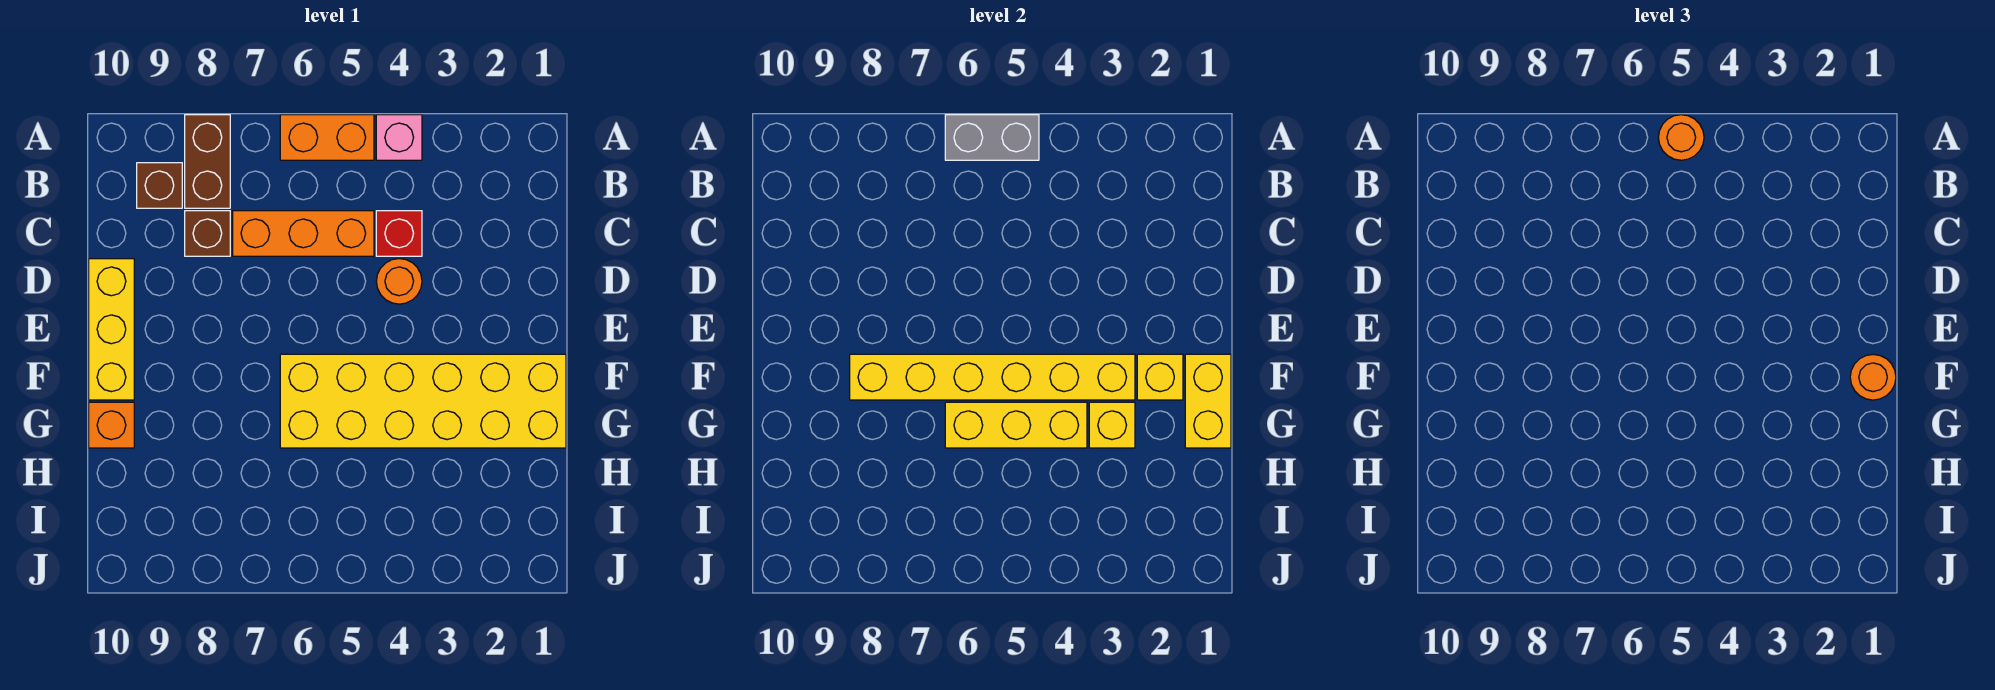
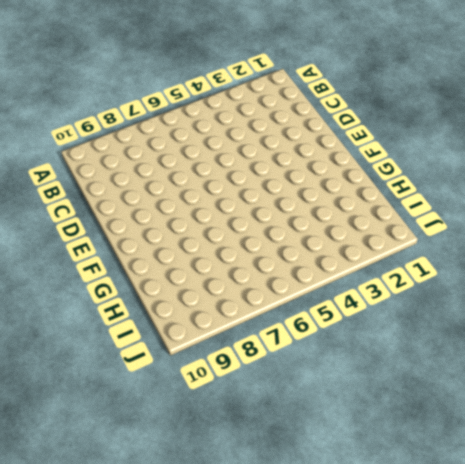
none -> pink 1x1 brick [376,115,422,160]
none -> orange 1x2 brick [280,115,374,160]
none -> brown 1x2 brick [185,115,230,208]

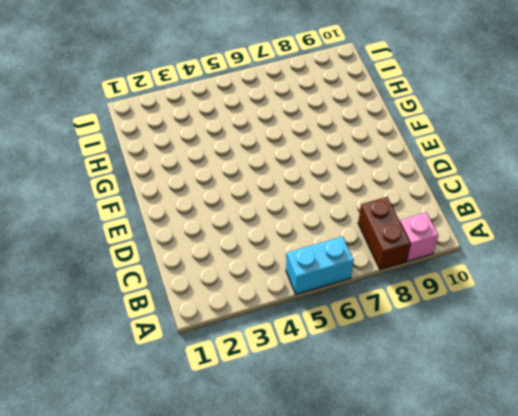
cyan 1x2 brick [286,237,354,294] -> orange 1x2 brick [280,115,374,160]
pink 1x1 brick [400,212,439,261] -> pink 1x1 brick moved to [376,115,422,160]
none -> brown 1x1 brick [137,163,182,208]
none -> red 1x1 brick [376,211,422,256]
none -> orange 1x3 brick [233,211,374,256]

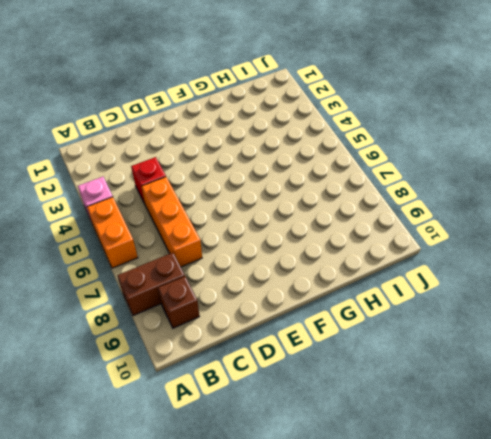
none -> brown 1x1 brick [185,211,230,256]
none -> orange 1x1 round brick [376,259,422,304]
none -> yellow 1x3 brick [89,259,134,400]

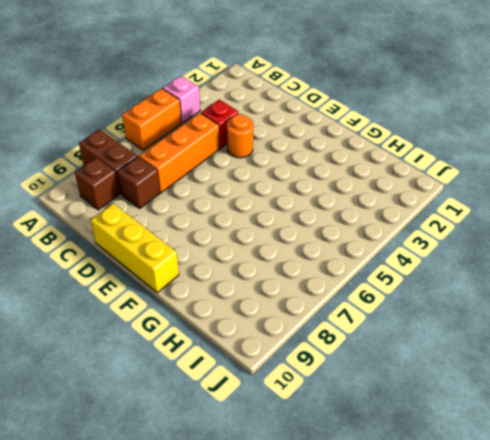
none -> yellow 2x6 brick [280,354,566,448]
none -> orange 1x1 brick [89,402,134,448]
none -> grey 1x2 brick [945,115,1039,160]

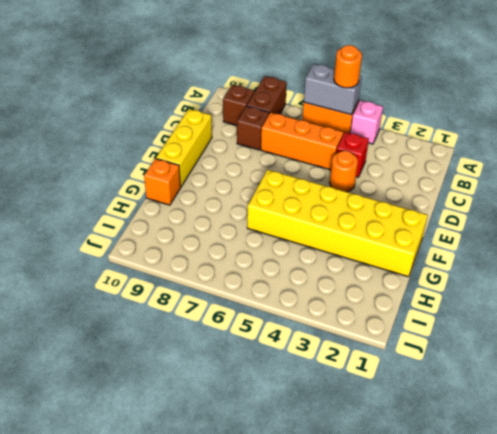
none -> yellow 1x2 brick [1185,354,1231,448]
none -> yellow 1x1 brick [1137,354,1183,400]
none -> yellow 1x6 brick [850,354,1135,400]

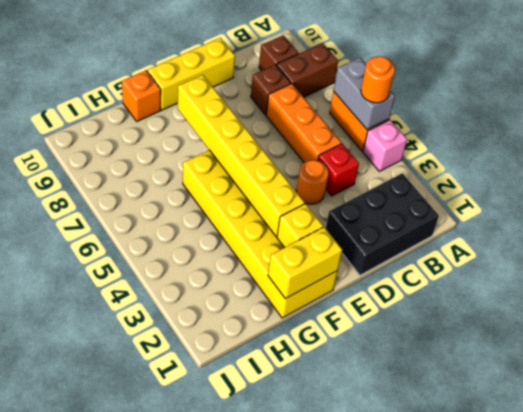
black 2x3 brick [326,173,439,275] -> none
none -> yellow 1x1 brick [1089,402,1135,448]
none -> yellow 1x3 brick [945,402,1087,448]
none -> orange 1x1 round brick [1850,355,1896,400]

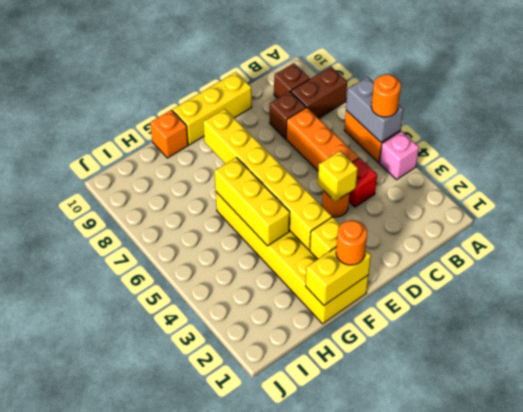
yellow 1x1 brick [318,151,358,202] -> yellow 1x1 brick moved to [1089,402,1135,448]

